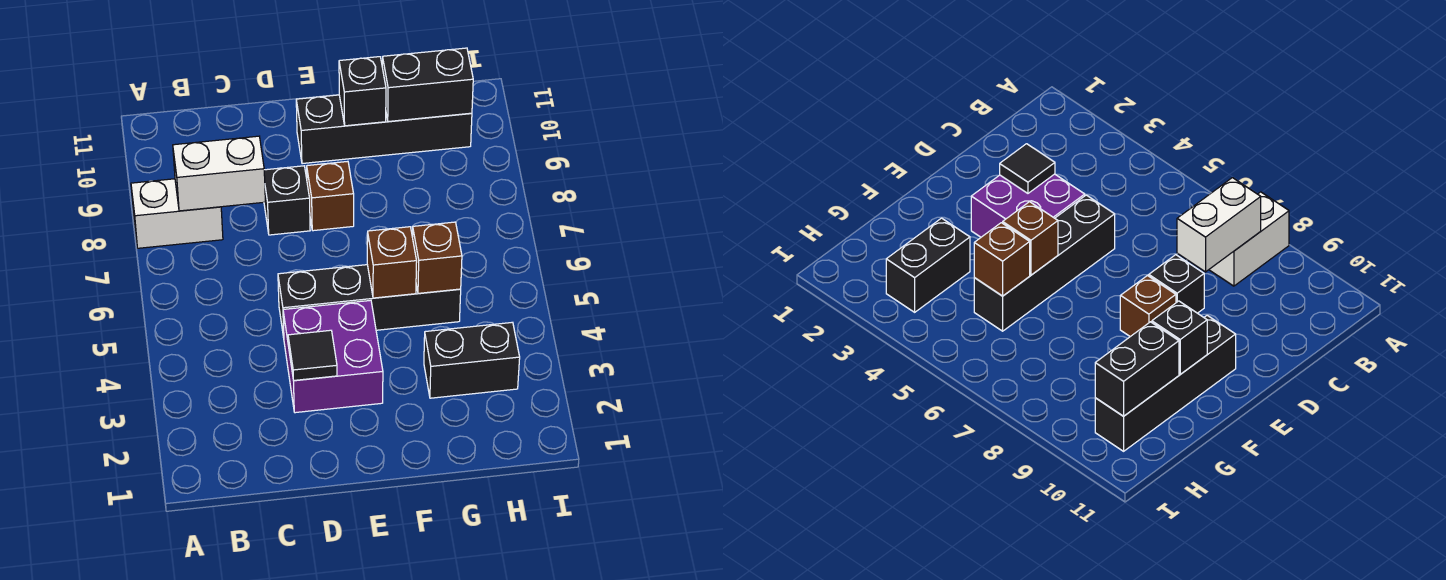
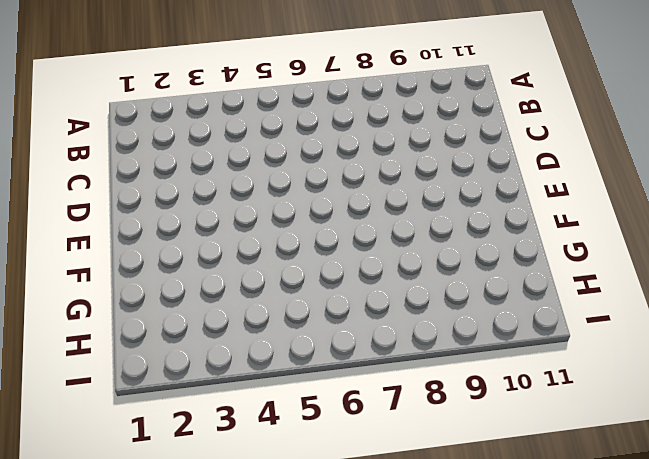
none -> white 1x2 brick [131,179,223,248]
none -> purple 2x2 brick [283,300,383,413]
none -> black 1x4 brick [278,265,461,337]

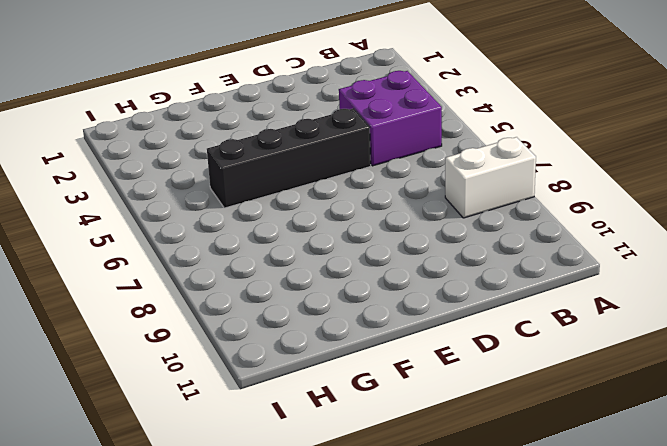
purple 2x2 brick [339,71,442,166] -> purple 2x2 brick moved to [283,300,383,413]
none -> black 1x1 brick [264,166,310,235]
none -> brown 1x1 brick [307,161,354,231]
none -> black 1x4 brick [296,95,472,164]

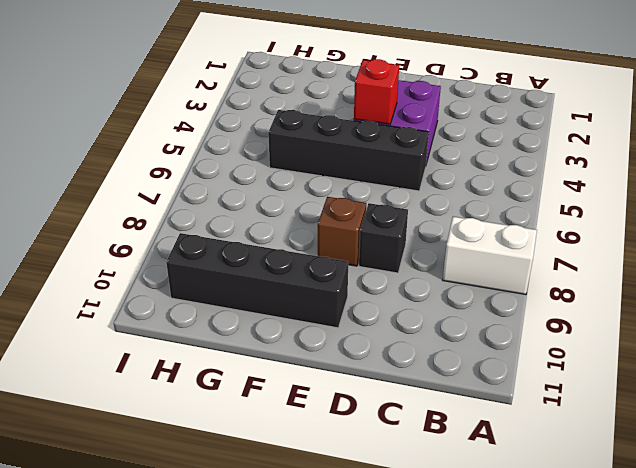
red 1x1 brick [354,59,399,124] -> none
none -> black 1x2 brick [424,322,520,398]
none -> white 1x2 brick [173,136,265,211]
none -> black 1x1 tile [288,330,337,381]

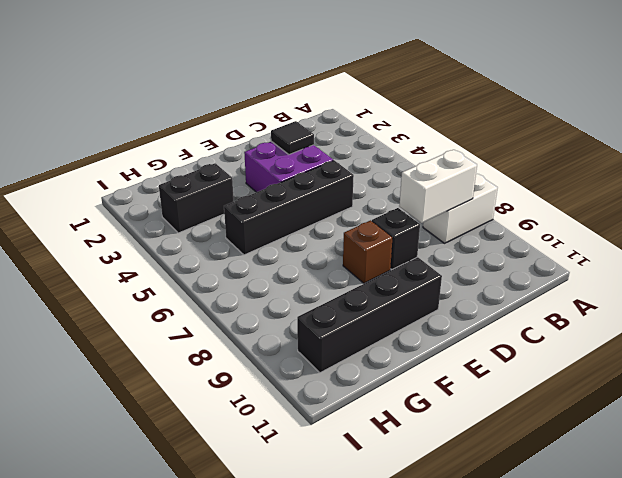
none -> brown 1x1 brick [367,227,417,298]
none -> black 1x1 brick [339,57,386,126]
none -> brown 1x1 brick [412,222,462,293]

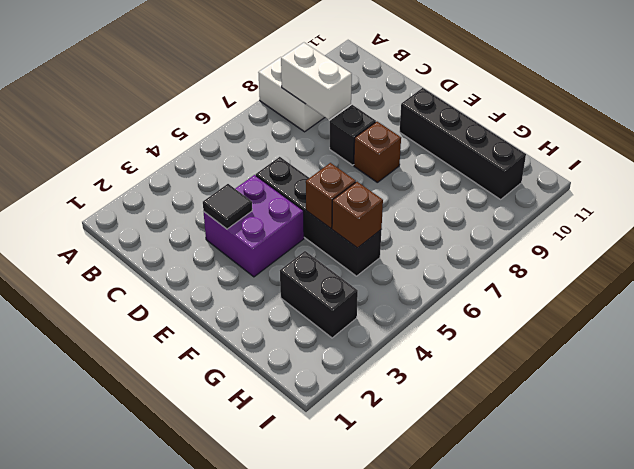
none -> black 1x1 brick [339,57,386,126]
none -> black 1x2 brick [382,48,473,122]

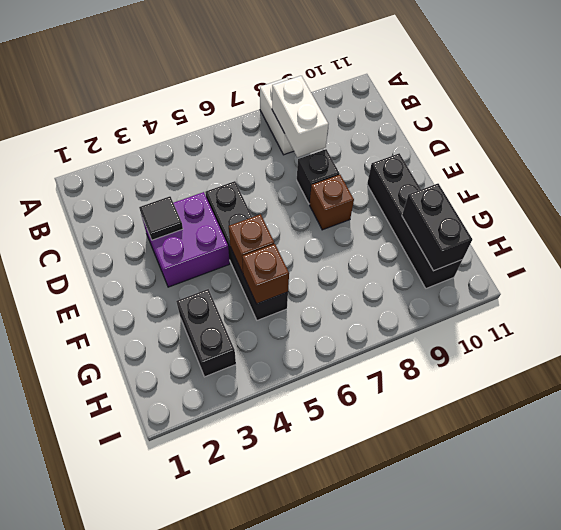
none -> black 1x1 brick [339,57,386,126]

